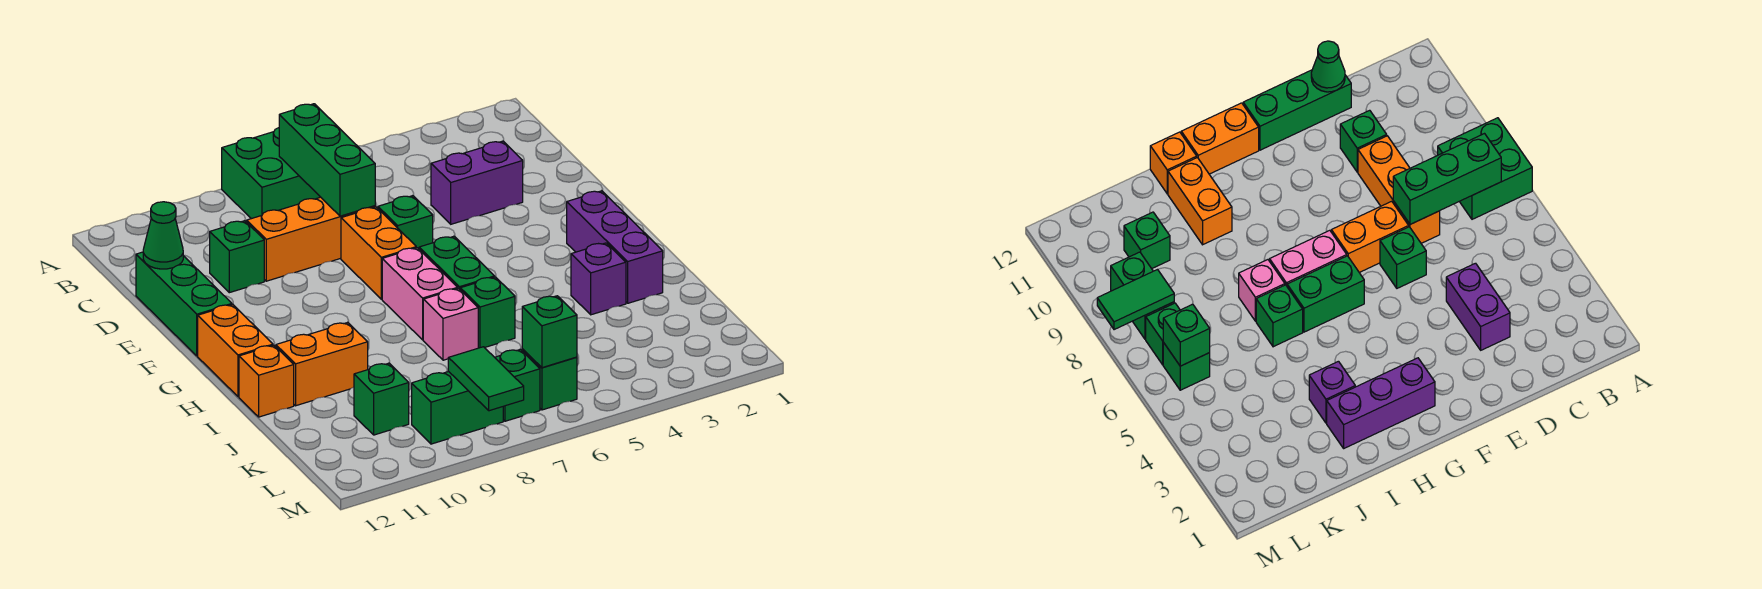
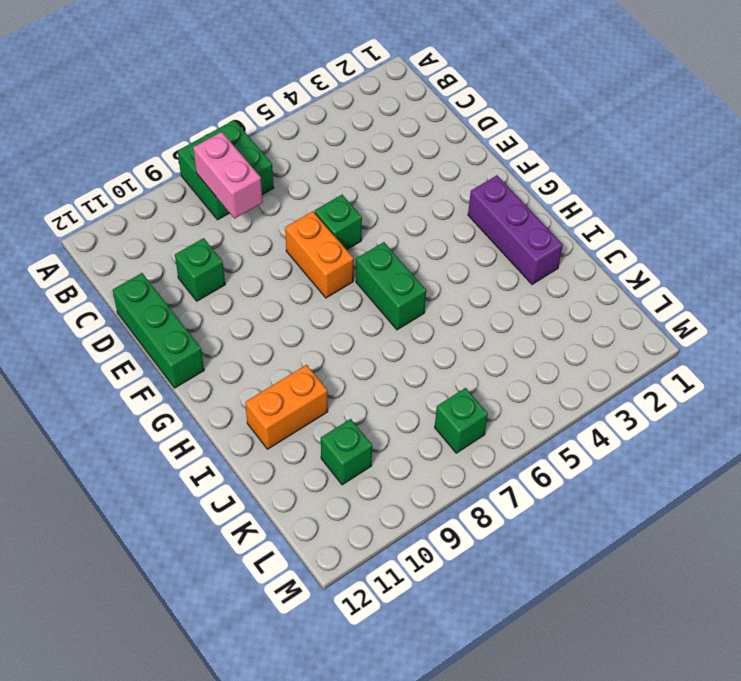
pink 1x2 brick [193,132,263,219] -> pink 1x2 brick moved to [382,248,458,340]
none -> purple 1x2 brick [431,141,523,224]
none -> orange 1x3 brick [247,197,375,281]
none -> orange 1x2 brick [198,304,273,397]

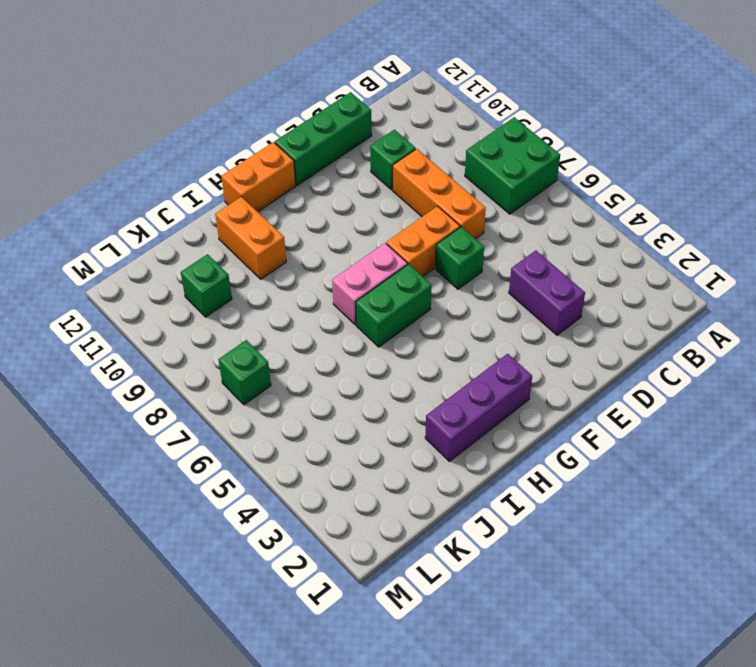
none -> purple 1x1 brick [571,243,626,315]
none -> green 1x1 brick [460,277,515,348]
none -> pink 1x1 brick [423,288,478,360]

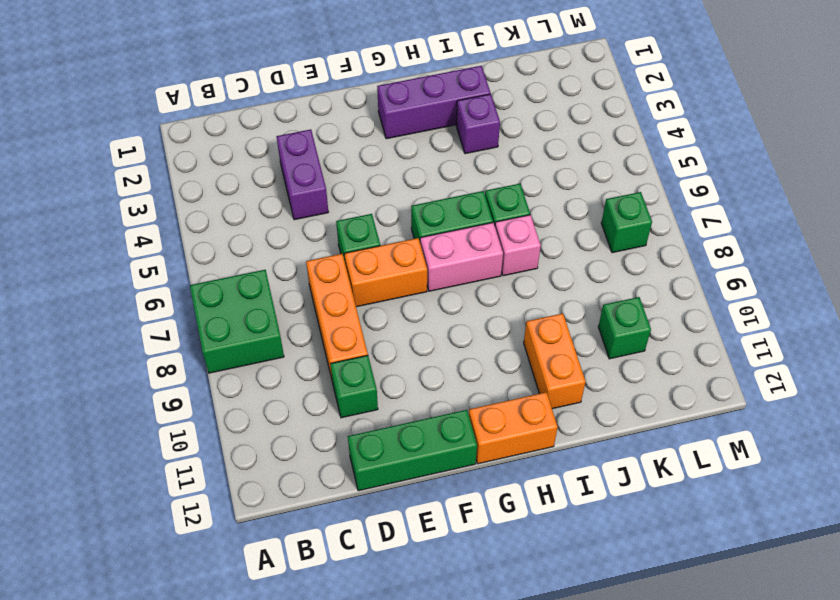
none -> orange 1x1 brick [239,345,294,417]
none -> green 1x1 brick [522,349,577,410]
none -> green 1x2 brick [412,372,503,444]

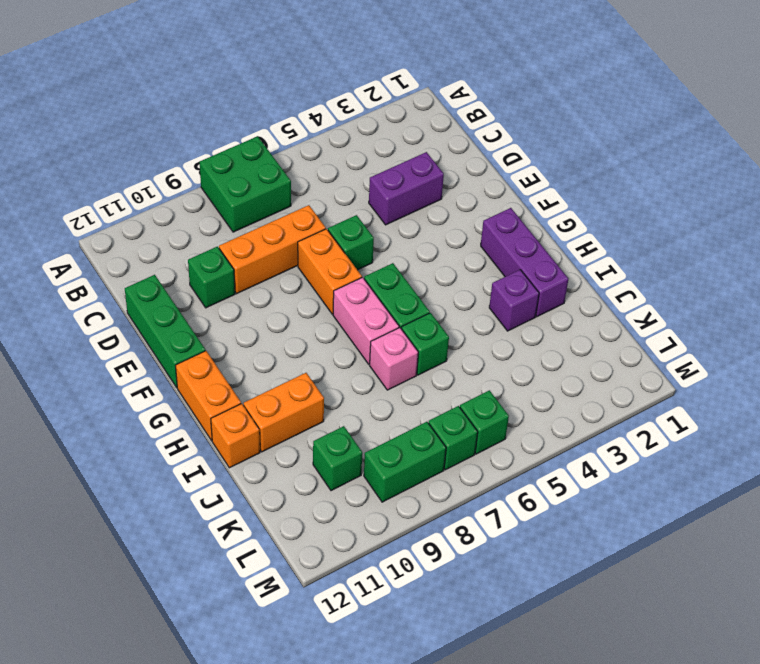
none -> green 1x3 brick [279,104,375,216]
none -> green 1x1 cone [143,202,183,269]
none -> green 1x1 brick [522,296,577,368]

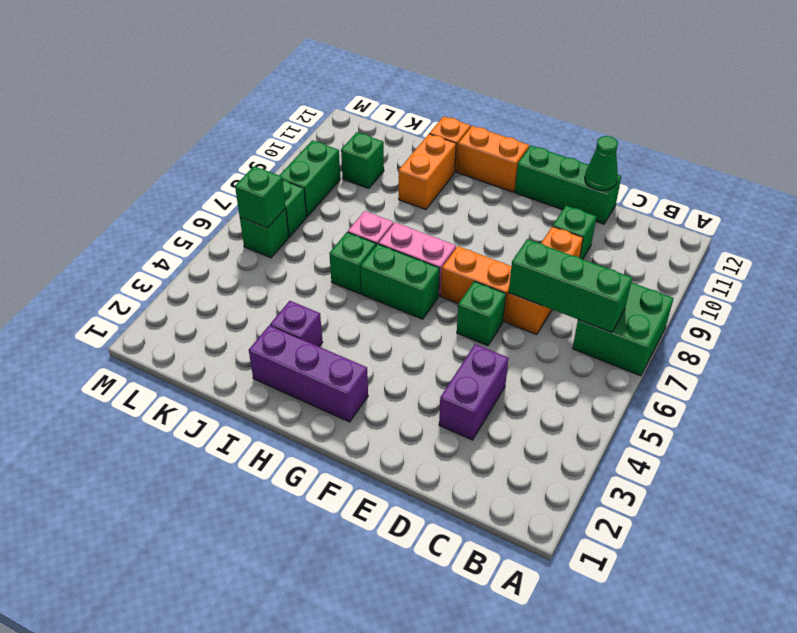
none -> green 1x2 tile [448,347,524,411]

